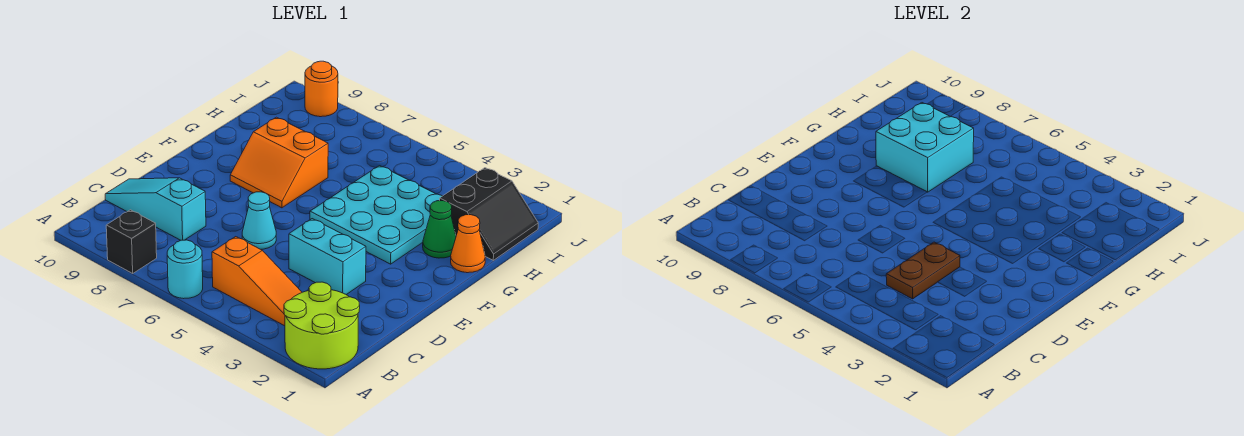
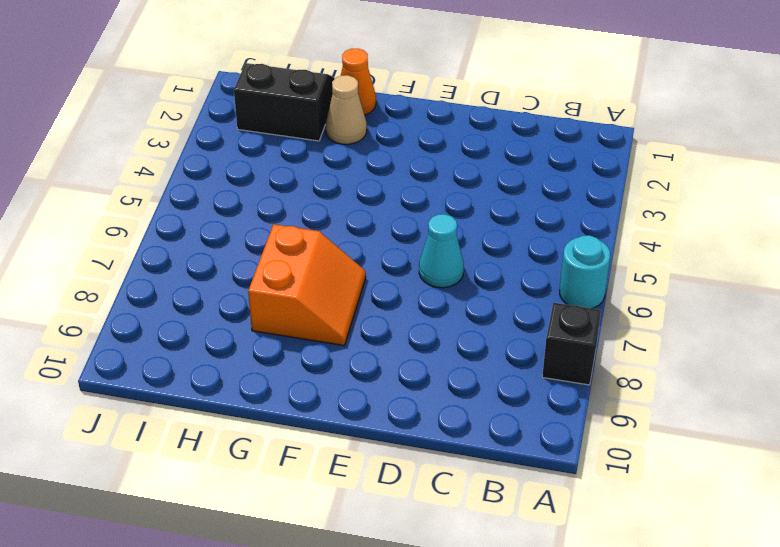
tan 1x1 cone [325,75,367,144] -> green 1x1 cone [423,201,456,258]
none -> lime 2x2 round brick [284,282,360,369]
none -> orange 1x3 slope [212,237,302,326]
none -> cyan 1x3 slope [105,178,206,240]

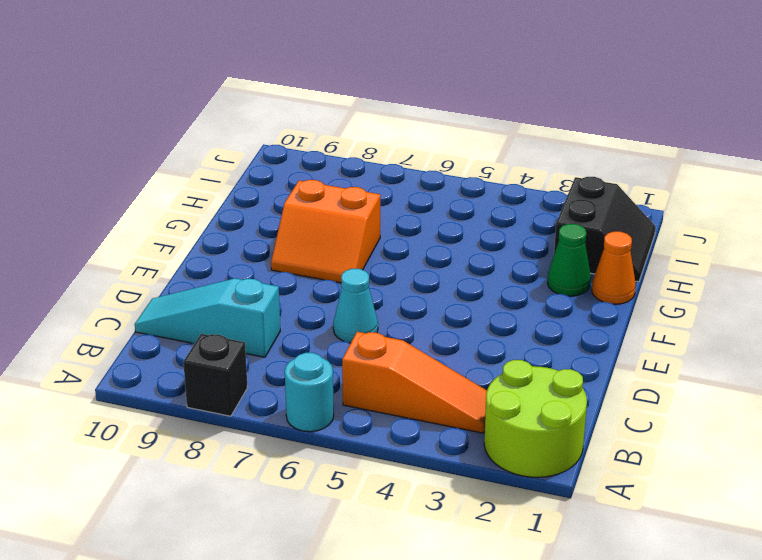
none -> cyan 1x2 brick [289,219,366,295]
none -> cyan 3x3 plate [310,166,442,264]
none -> orange 1x1 round brick [305,61,338,117]

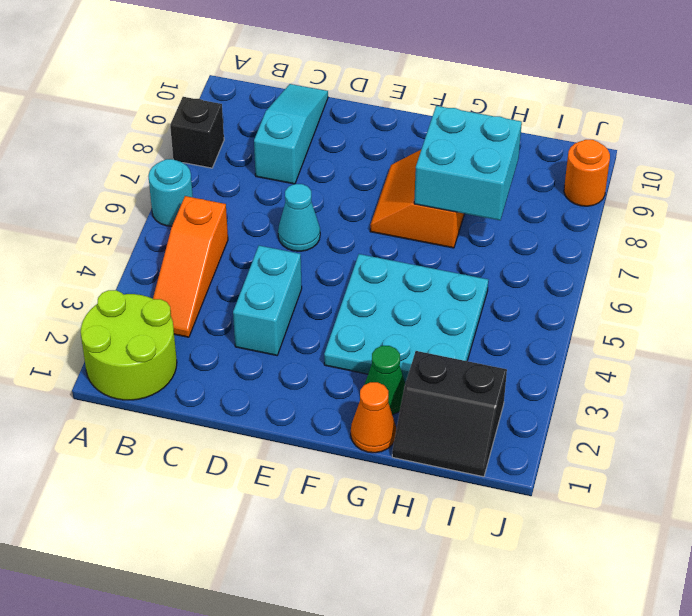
none -> brown 1x2 plate [886,242,960,299]

